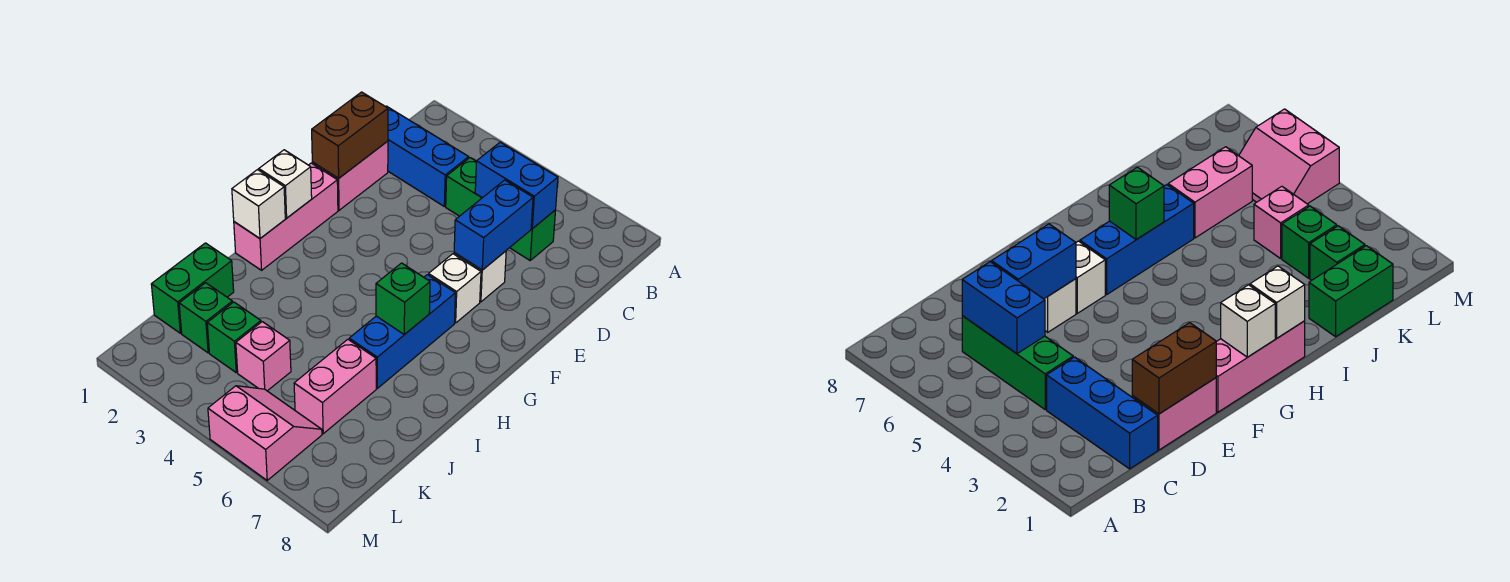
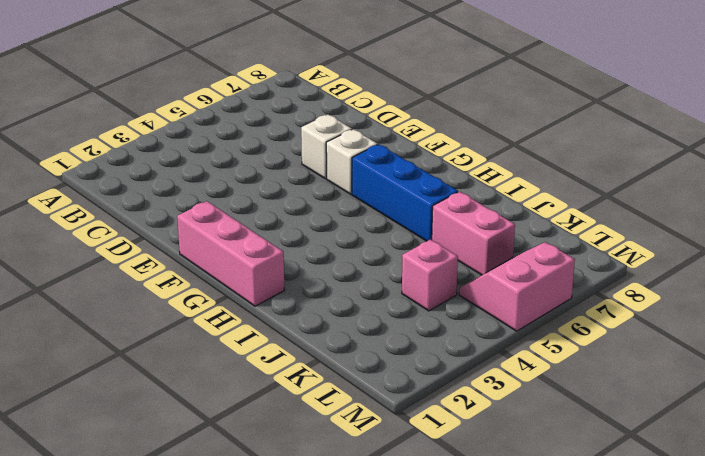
none -> blue 1x3 brick [386,106,469,206]
none -> green 1x3 brick [446,158,556,260]
none -> pink 1x2 brick [312,141,388,210]

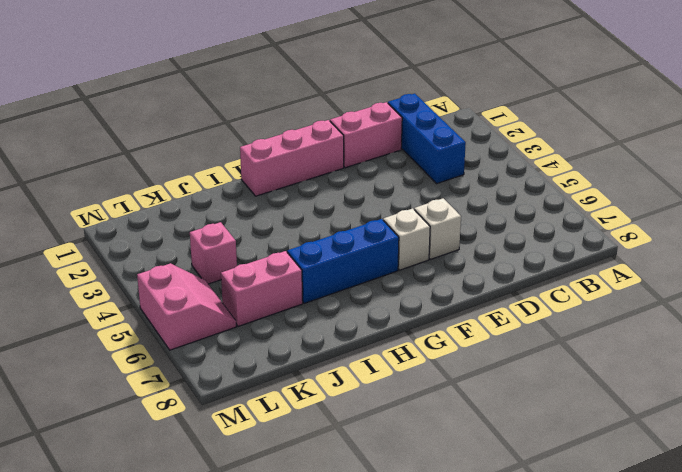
none -> green 1x3 brick [446,158,556,260]
none -> green 1x2 brick [151,243,234,333]
none -> green 1x1 brick [179,283,232,353]

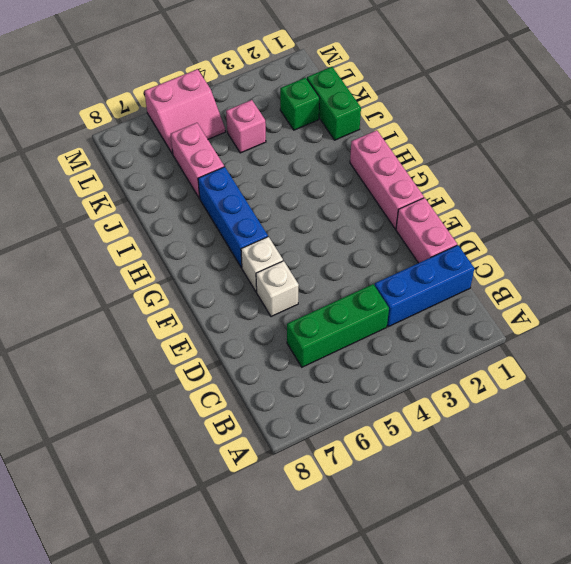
none -> green 1x1 brick [207,302,261,372]
none -> blue 1x2 brick [475,142,558,229]
none -> brown 1x2 brick [312,92,388,178]

